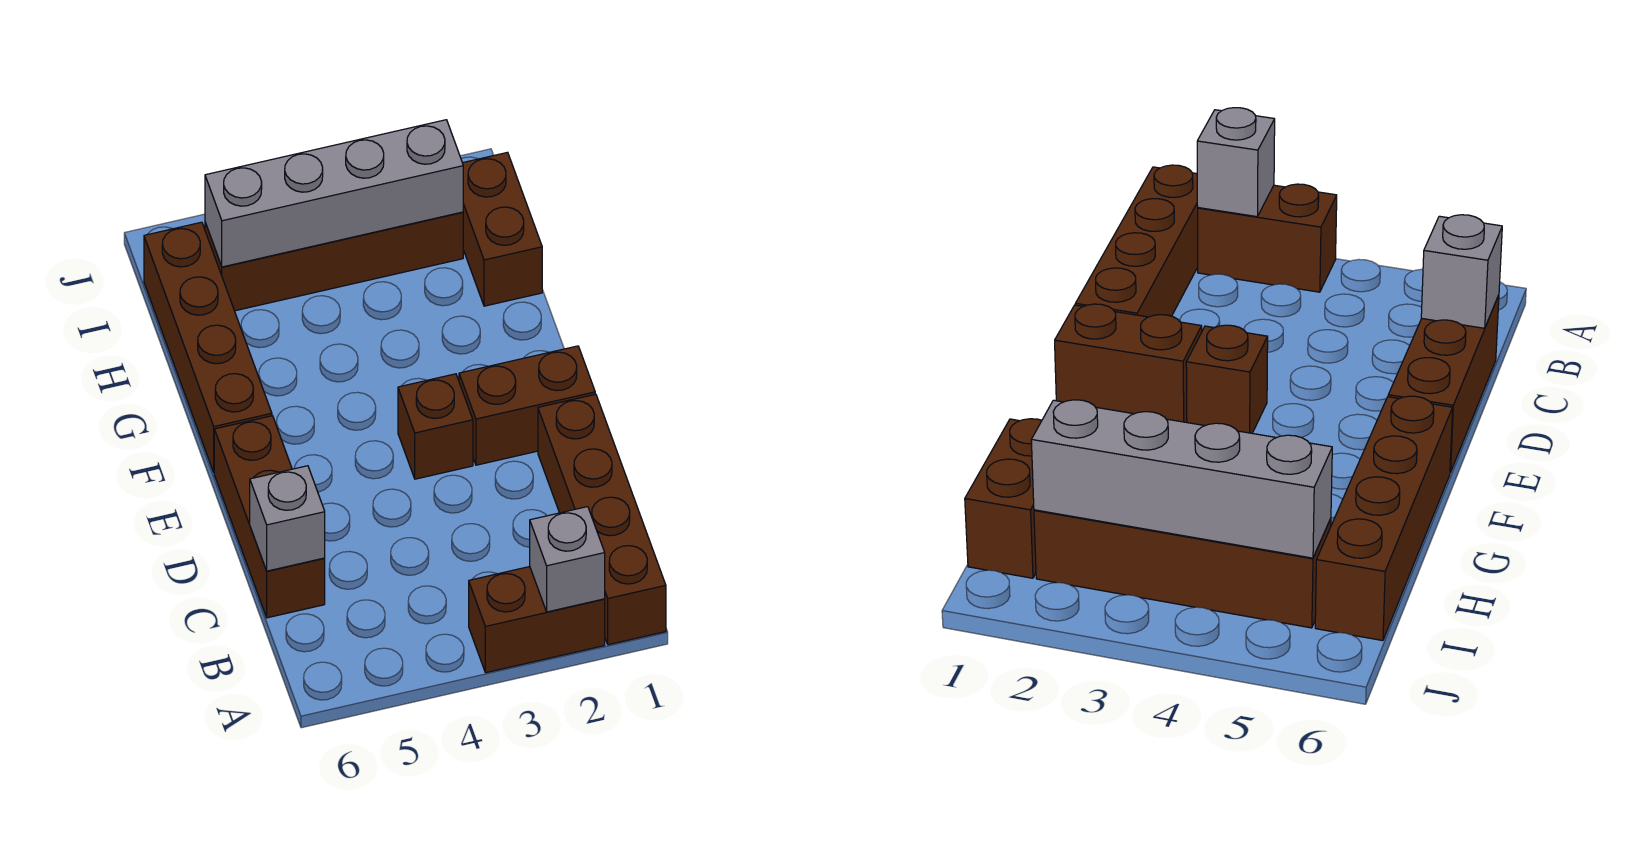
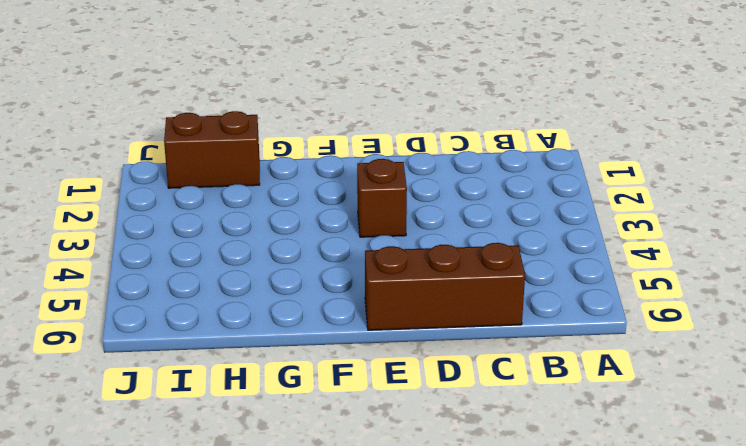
none -> brown 1x4 brick [538,394,666,645]
none -> brown 1x2 brick [469,567,605,673]

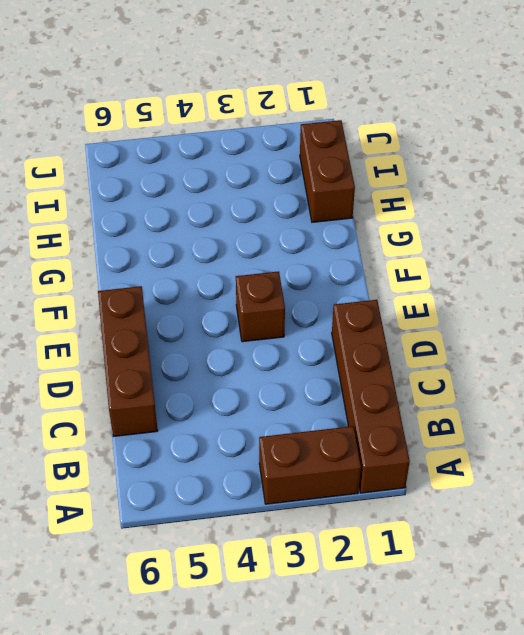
none -> brown 1x2 brick [459,346,595,465]
none -> brown 1x4 brick [144,222,272,472]

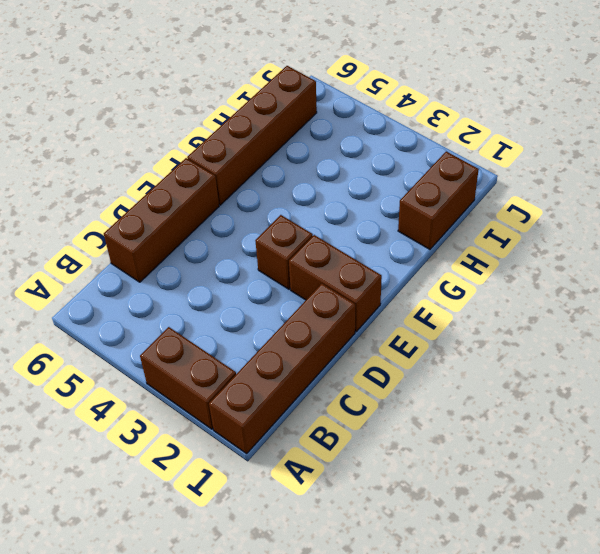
none -> brown 1x4 brick [205,212,463,311]
none -> grey 1x1 brick [530,507,605,612]

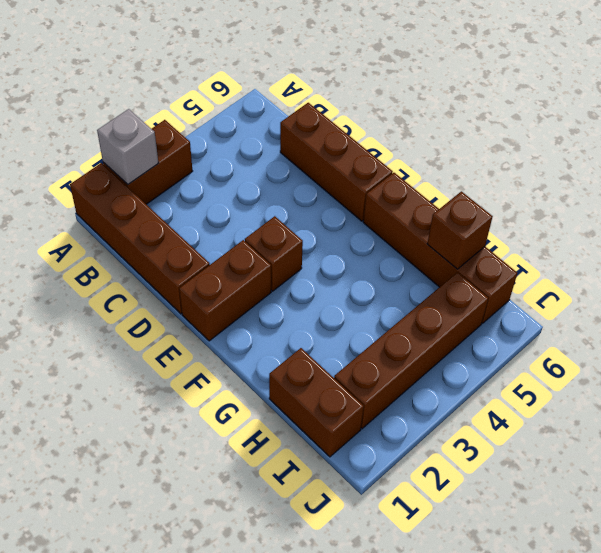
brown 1x1 brick [427,191,493,269] -> none
none -> grey 1x1 brick [250,466,325,571]
none -> grey 1x4 brick [205,120,463,267]

